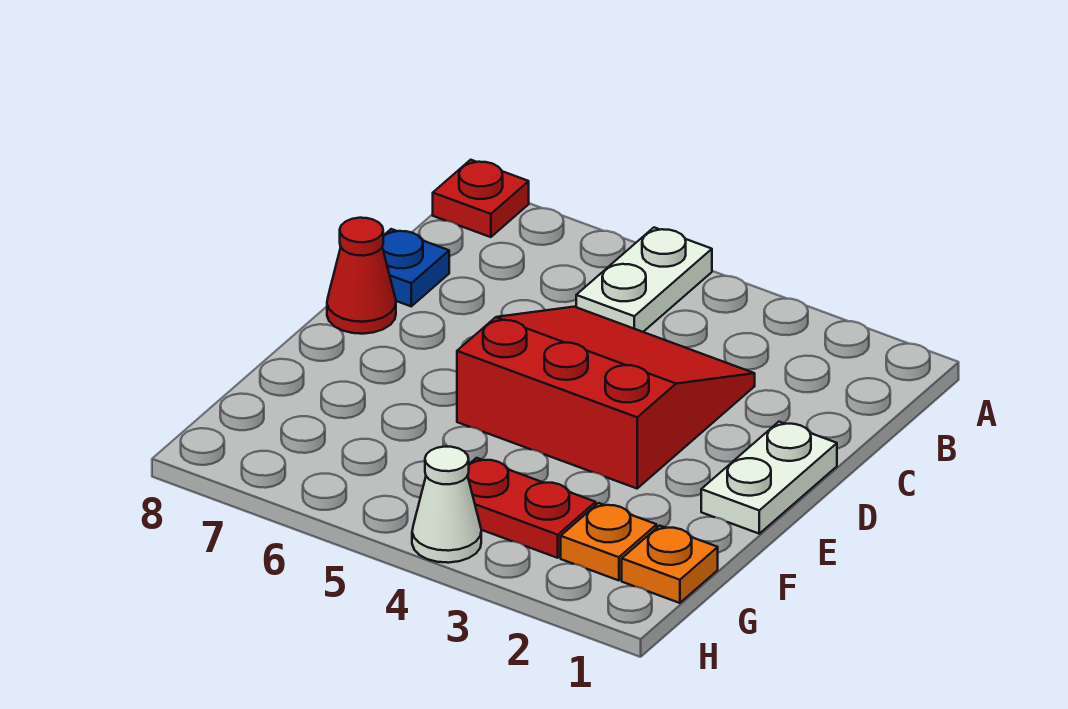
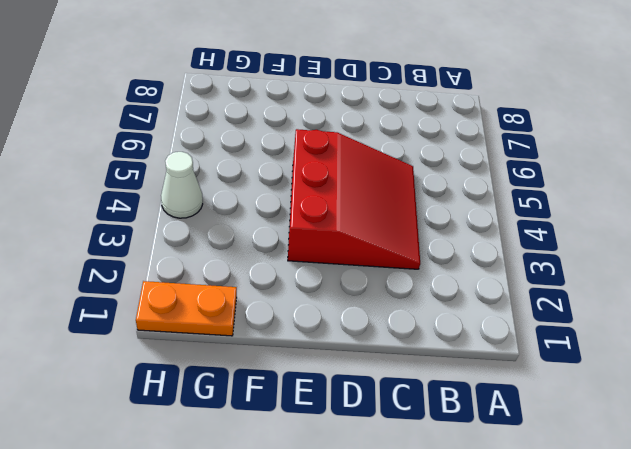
orange 1x2 plate [136,281,237,336] -> orange 1x1 plate [622,526,718,603]
none -> white 1x2 plate [576,227,712,332]
none -> red 1x1 plate [433,160,529,237]

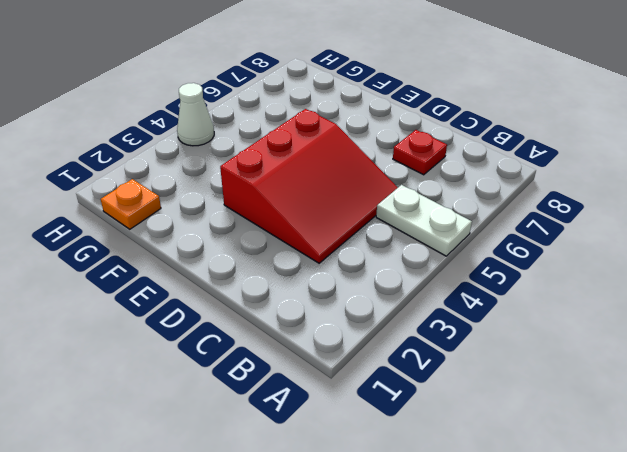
red 1x1 plate [393,130,447,175] -> red 1x1 plate moved to [433,160,529,237]
none -> blue 1x1 plate [382,229,449,306]
none -> white 1x2 plate [701,422,837,534]

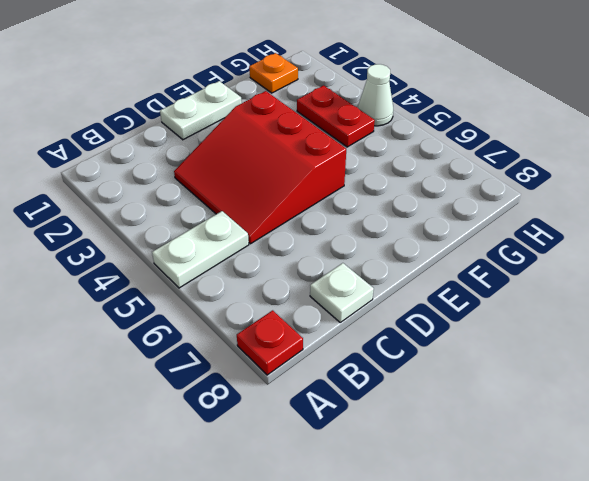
white 1x1 plate [310,263,374,322] -> blue 1x1 plate [382,229,449,306]
none -> red 1x1 cone [327,218,396,334]
none -> orange 1x1 plate [561,503,657,580]

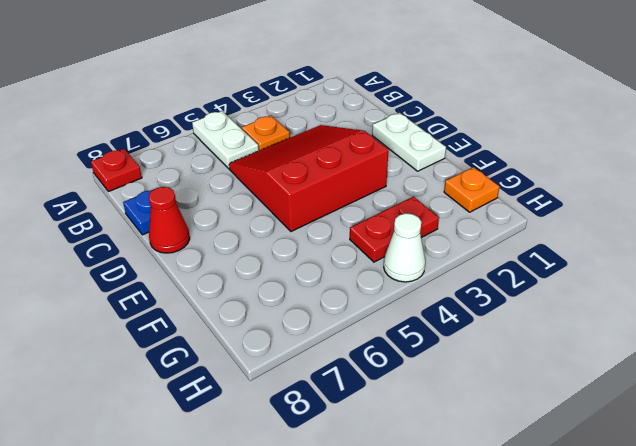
orange 1x1 plate [242,116,290,151] -> orange 1x1 plate moved to [561,503,657,580]

